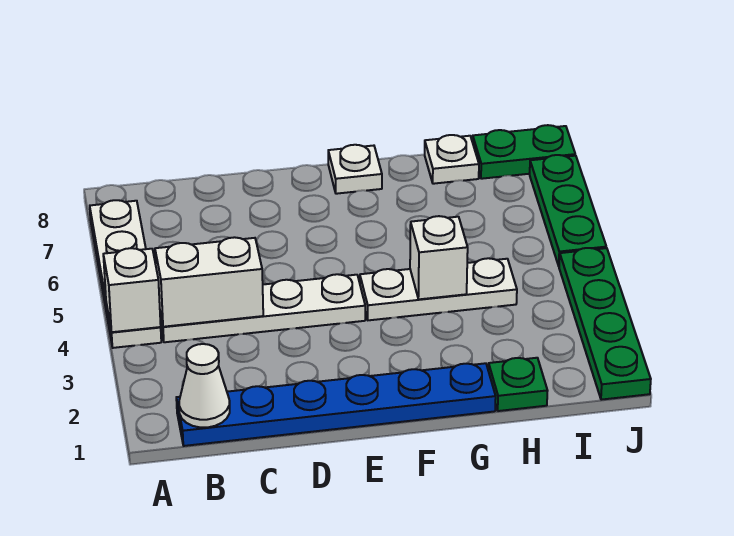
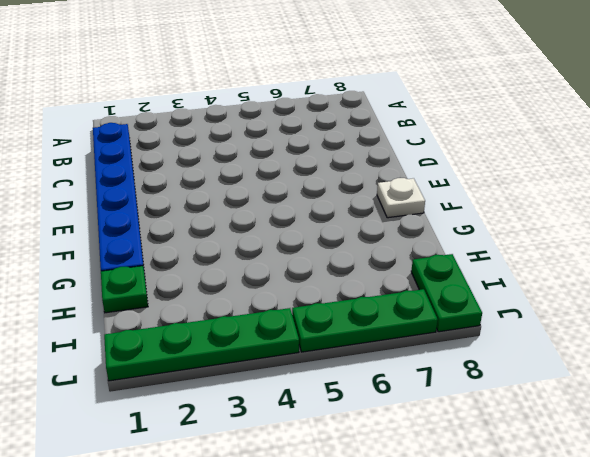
none -> white 1x4 plate [90,200,161,348]
none -> white 1x4 plate [160,274,365,342]
none -> white 1x3 plate [360,258,517,320]

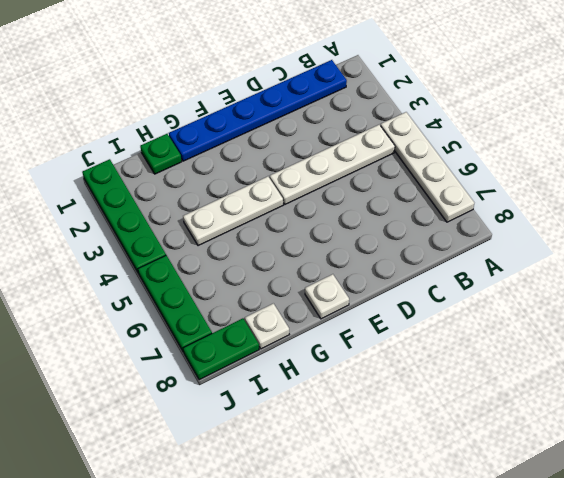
none -> white 1x1 brick [103,248,161,332]
none -> white 1x1 cone [179,344,230,427]
none -> white 1x2 brick [155,237,263,327]

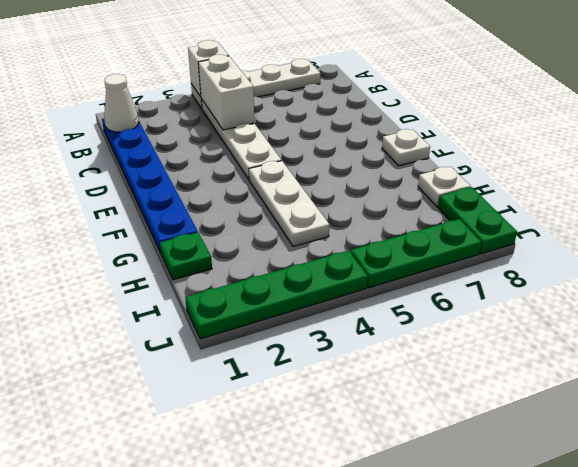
none -> white 1x1 brick [410,216,468,299]

